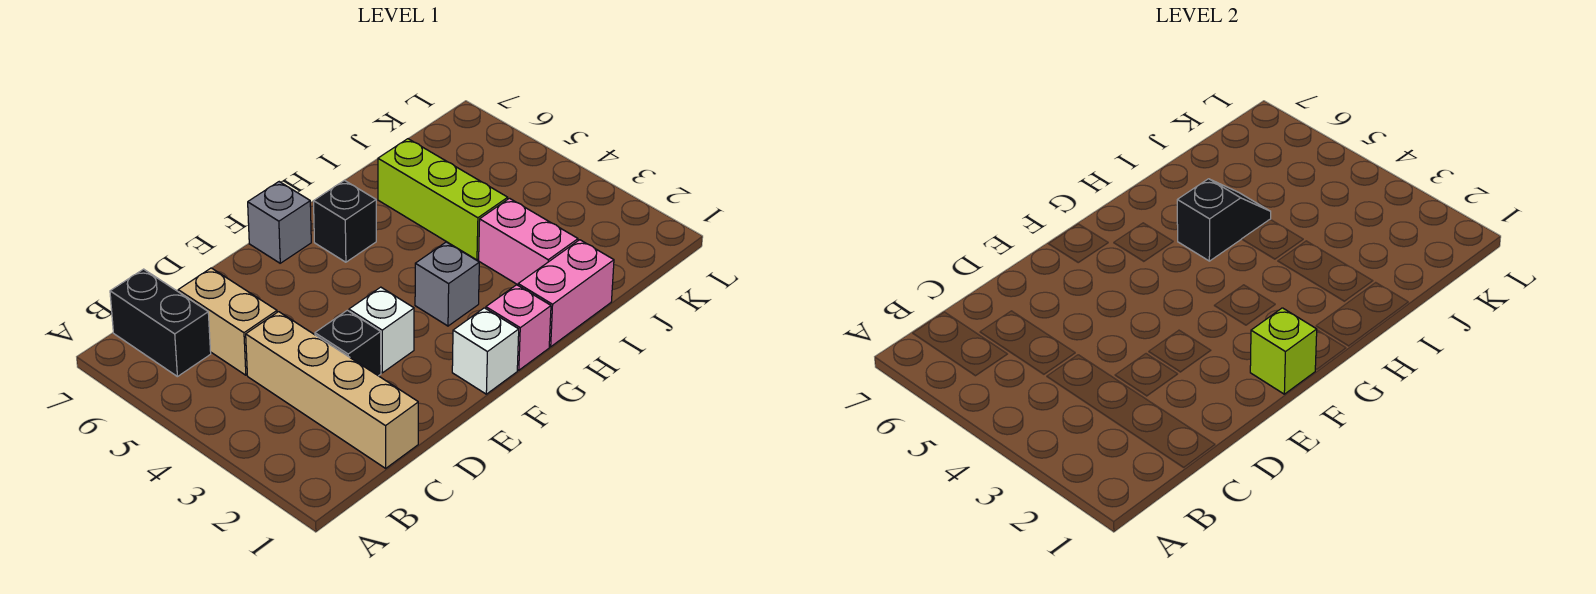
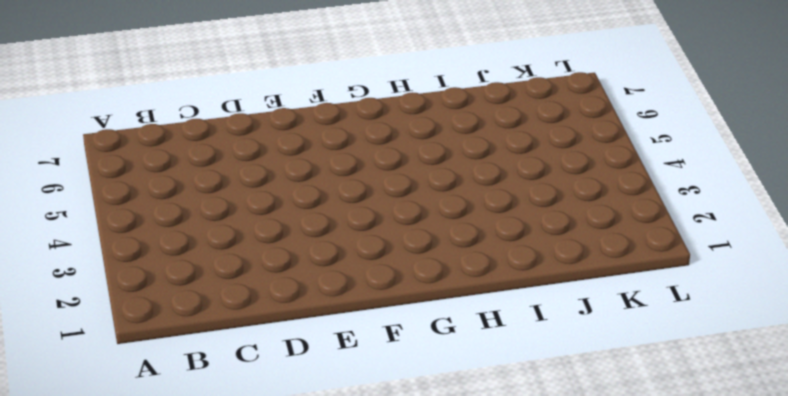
none -> black 1x2 brick [110,269,211,377]
none -> tan 1x4 brick [246,312,418,468]
none -> tan 1x2 brick [178,268,277,375]

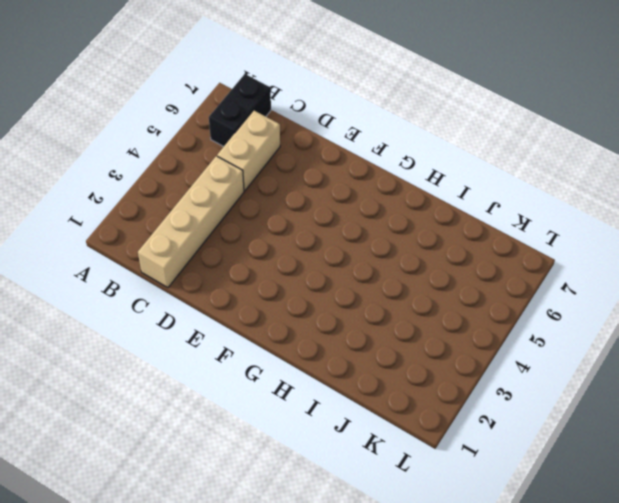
none -> black 1x1 brick [315,310,381,376]
none -> white 1x1 brick [349,287,414,373]
none -> white 1x1 brick [452,308,519,394]

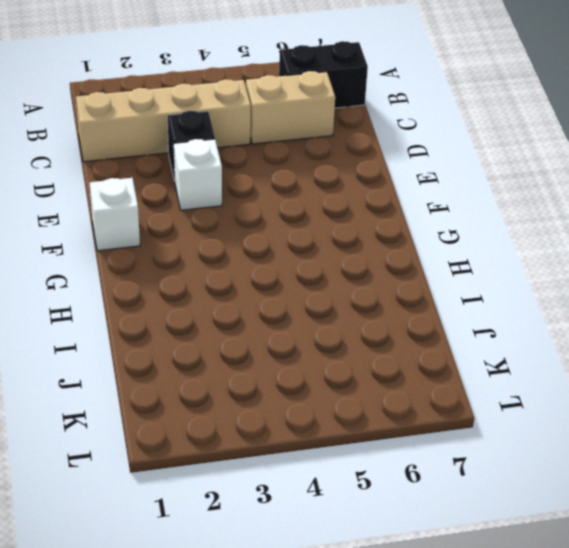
none -> grey 1x1 brick [248,182,311,263]
none -> pink 1x1 brick [486,285,551,370]
none -> grey 1x1 brick [415,242,479,326]

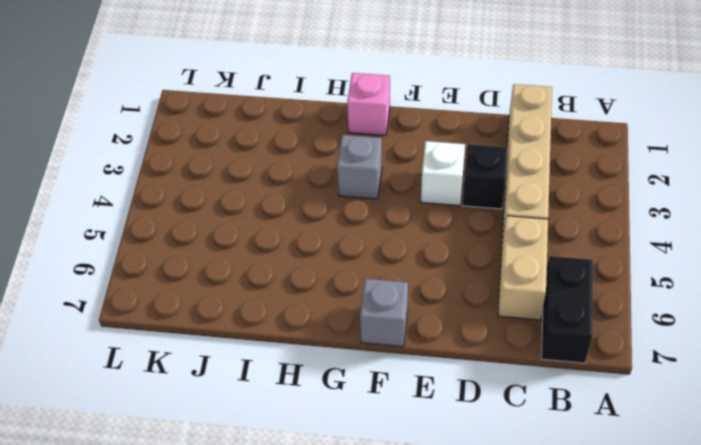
none -> white 1x1 brick [452,308,519,394]
none -> black 1x1 brick [314,180,376,262]
none -> pink 1x2 brick [518,240,614,347]

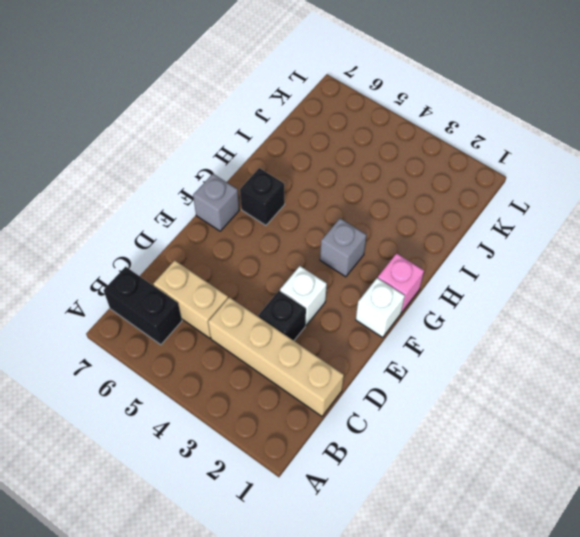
none -> pink 1x2 brick [518,240,614,347]
none -> pink 1x2 brick [479,198,578,285]
none -> lime 1x3 brick [378,139,508,260]

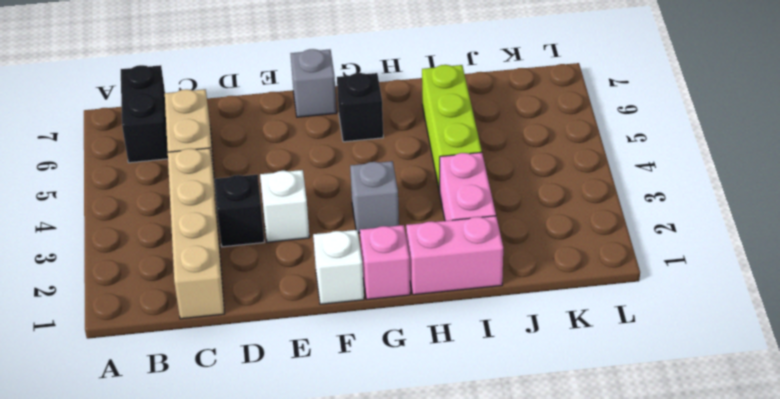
none -> lime 1x1 brick [1250,308,1317,394]
none -> black 1x2 slope [1177,179,1271,261]

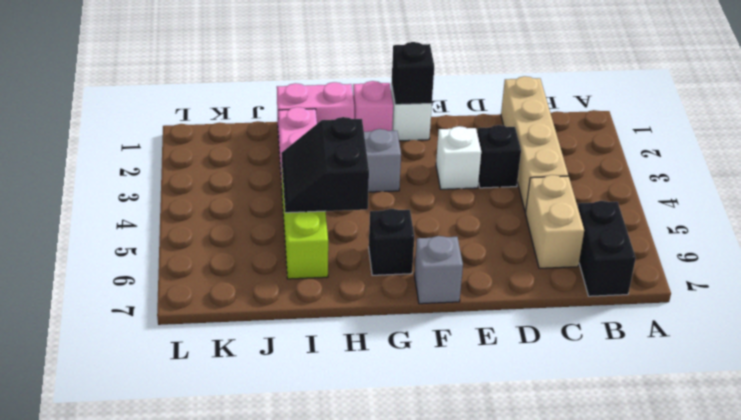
black 1x1 brick [392,42,434,105] -> lime 1x1 brick [1250,308,1317,394]
black 2x2 slope [281,117,369,213] -> black 1x2 slope [1177,179,1271,261]

